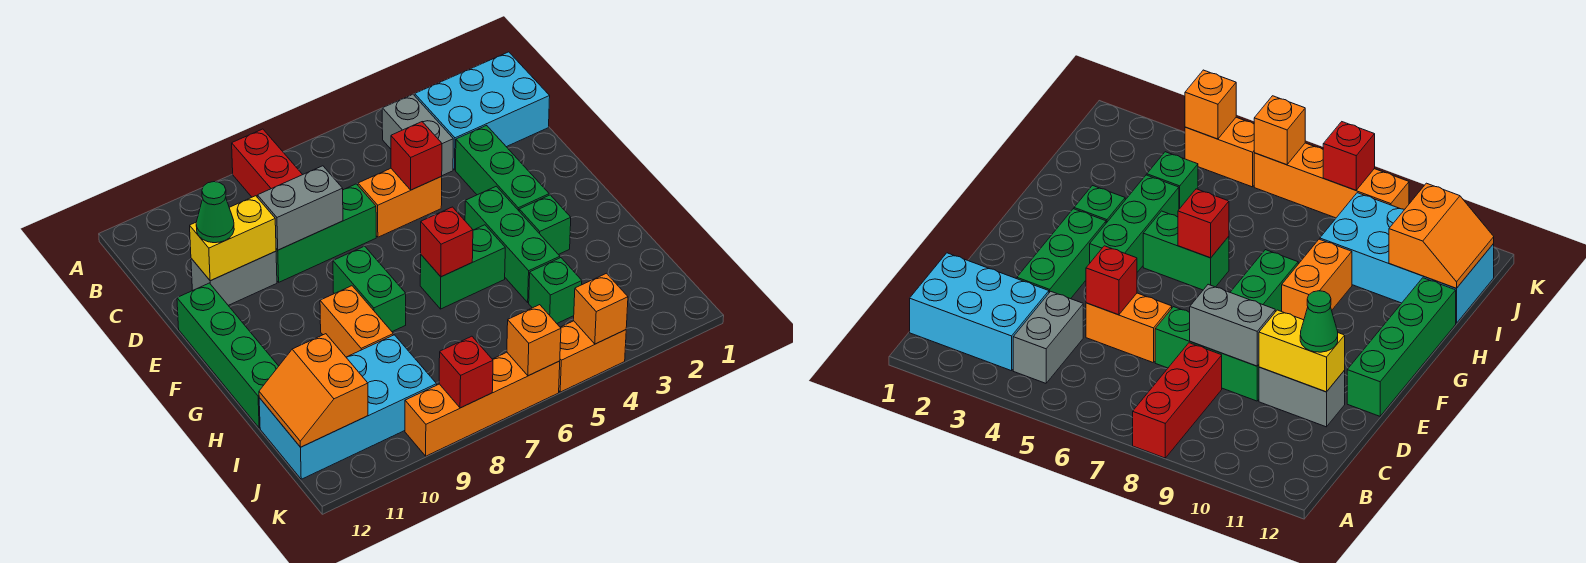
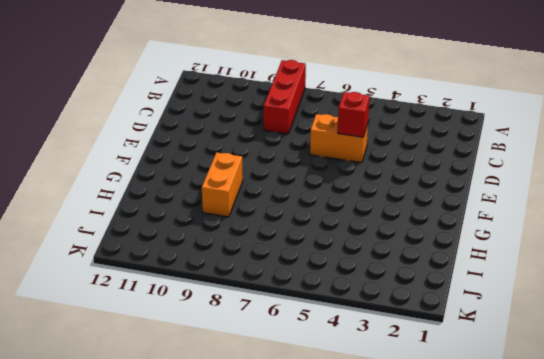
none -> cyan 2x3 brick [415,52,550,170]
none -> grey 1x2 brick [382,94,453,176]
none -> green 1x3 brick [456,125,549,211]

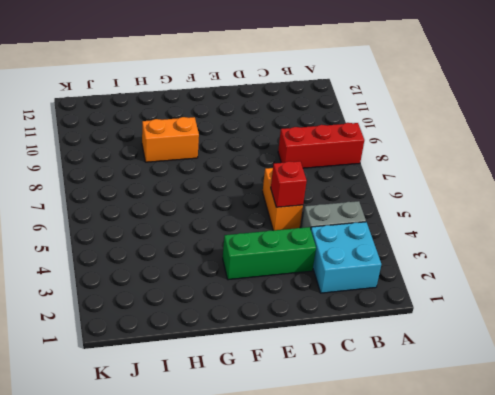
cyan 2x2 brick [311,222,381,293] -> cyan 2x3 brick [415,52,550,170]
none -> green 1x3 brick [276,184,376,282]
none -> grey 1x2 brick [191,251,277,305]
none -> green 1x4 brick [177,283,278,428]

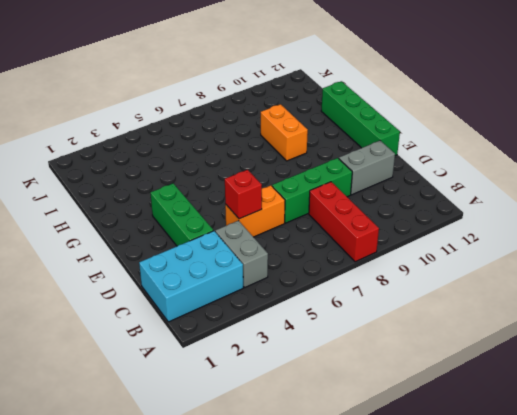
none -> green 1x3 brick [465,186,560,303]
none -> green 1x2 brick [333,246,406,332]
none -> green 1x1 brick [519,195,571,255]

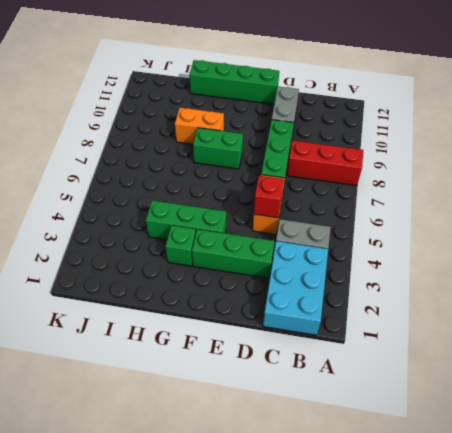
none -> green 1x2 brick [420,225,505,309]
none -> green 1x1 brick [529,258,582,323]
none -> cyan 2x4 brick [259,335,437,479]

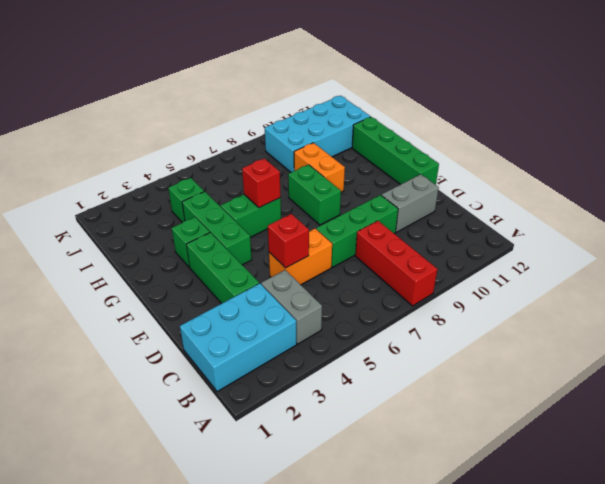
none -> orange 1x2 brick [559,321,626,392]
none -> orange 1x4 brick [405,352,560,456]
none -> grey 1x2 brick [257,166,343,250]

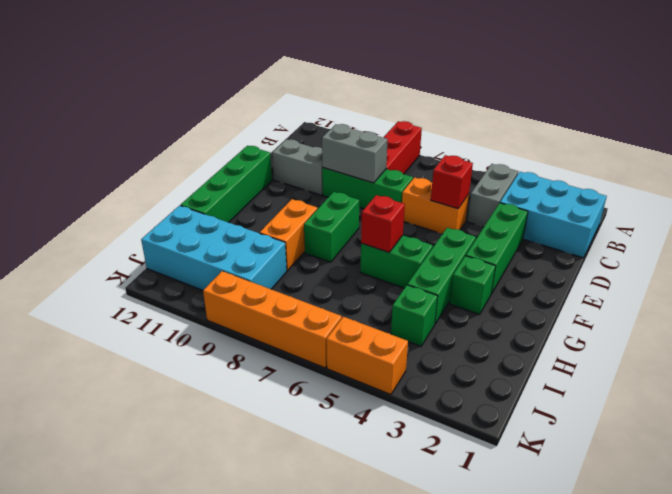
none -> yellow 1x2 brick [190,196,276,281]
none -> orange 2x2 slope [259,334,368,447]
none -> orange 1x1 brick [574,273,628,344]

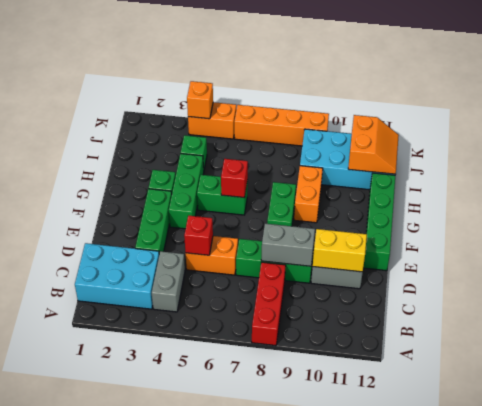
none -> orange 1x1 brick [507,305,561,376]
none -> red 1x1 brick [439,336,493,408]
none -> green 1x1 cone [196,182,234,243]

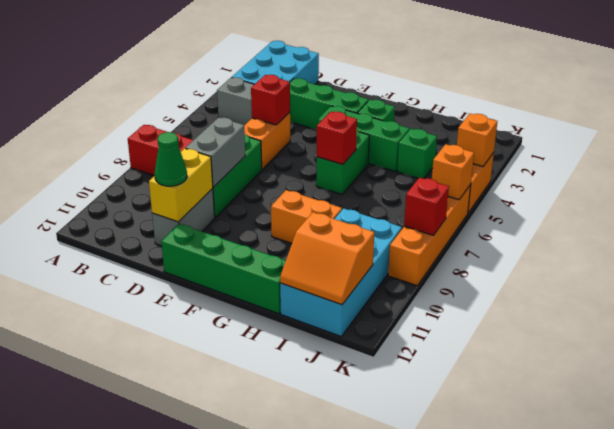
none -> green 1x2 brick [333,246,406,332]

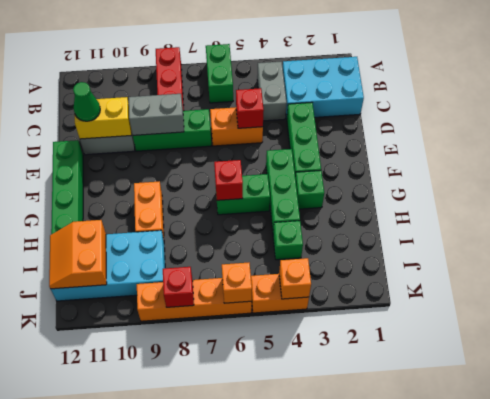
green 1x2 brick [206,44,233,103] -> green 1x2 brick moved to [333,246,406,332]

